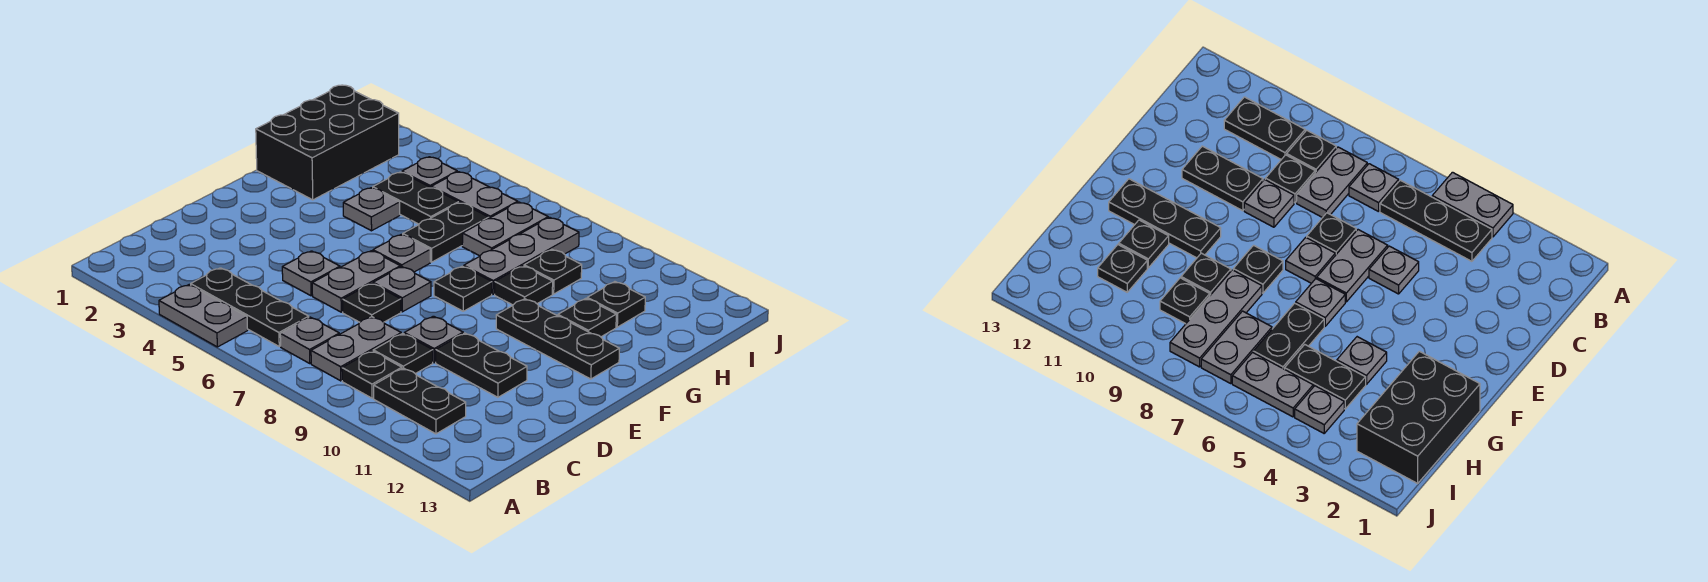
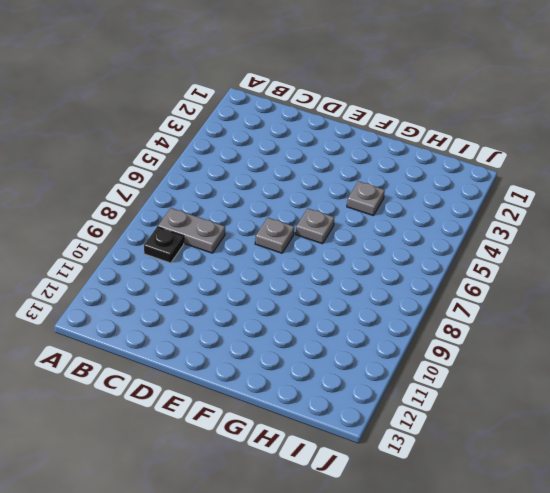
none -> grey 1x2 plate [159,285,248,347]
none -> black 1x3 plate [191,268,309,346]
none -> grey 1x1 plate [280,317,339,364]

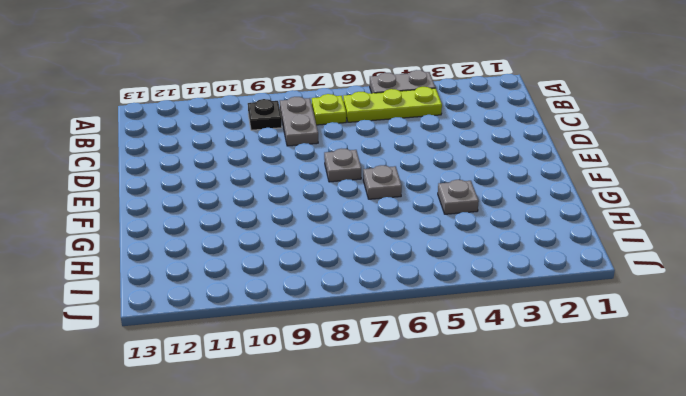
lime 1x3 plate [343,87,442,122] -> black 1x3 plate [191,268,309,346]
lime 1x1 plate [312,94,346,125] -> grey 1x1 plate [280,317,339,364]
none -> black 1x2 plate [374,368,466,434]
none -> black 1x1 plate [373,334,433,374]
none -> grey 1x1 plate [282,251,340,296]

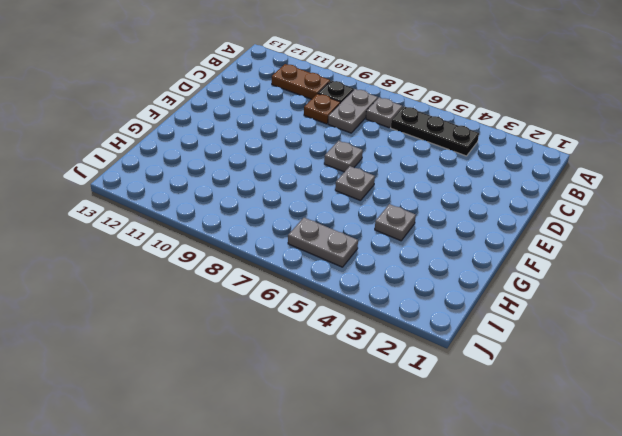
brown 1x2 plate [272,64,330,99] -> black 1x2 plate [374,368,466,434]
brown 1x1 plate [304,94,340,124] -> black 1x1 plate [373,334,433,374]
none -> grey 1x2 plate [159,285,248,347]
none -> grey 1x1 plate [282,251,340,296]
none -> grey 1x2 plate [312,251,400,312]

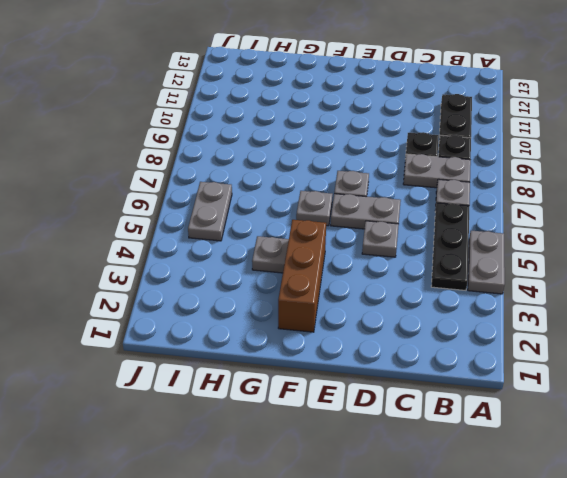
brown 1x3 brick [278,220,326,332] -> none
none -> black 1x1 plate [343,283,401,322]
none -> grey 1x1 plate [404,316,463,363]
none -> black 1x2 plate [436,333,527,397]

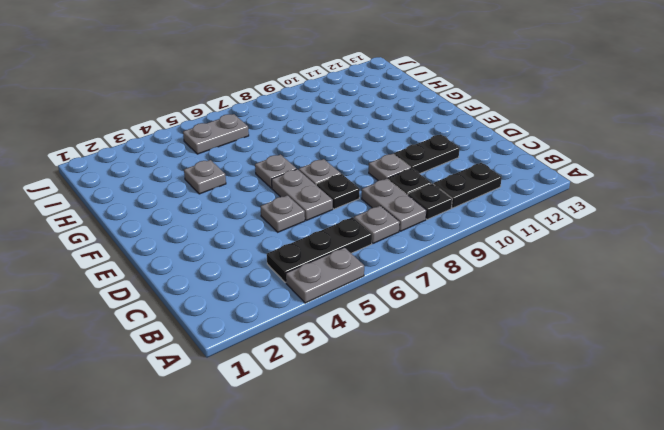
none -> black 1x1 plate [434,266,492,311]
none -> black 1x3 plate [496,299,619,379]
none -> black 2x3 brick [256,85,399,200]

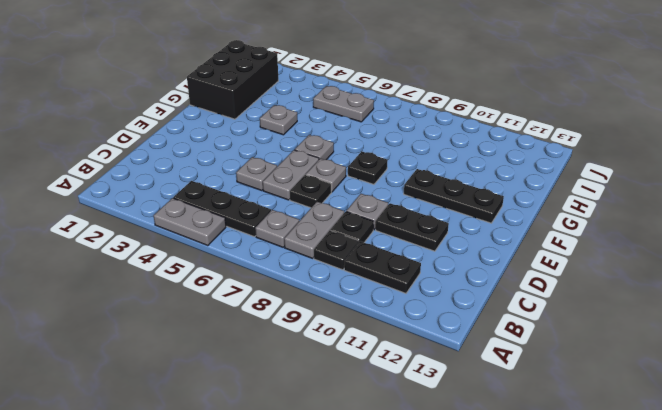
none -> black 1x2 plate [403,203,489,262]
none -> grey 1x3 plate [464,217,579,294]
none -> black 1x1 plate [495,266,553,305]

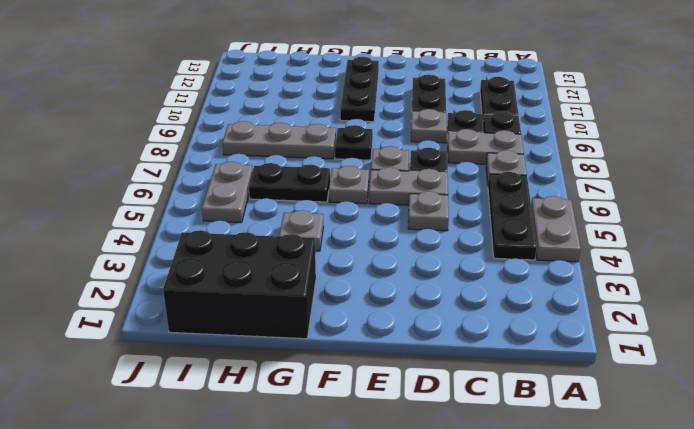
none -> black 1x1 plate [495,266,553,305]
none -> black 1x1 plate [558,298,616,337]
none -> black 1x2 plate [373,172,459,224]

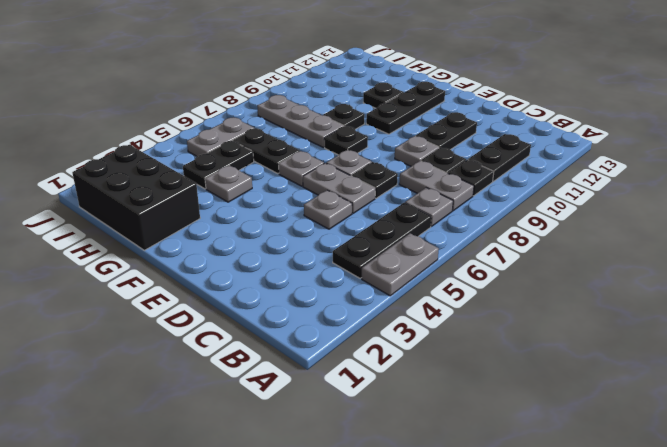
none -> grey 1x2 plate [462,202,548,256]
none -> black 1x1 plate [524,249,582,294]
none -> black 1x1 plate [587,282,645,327]

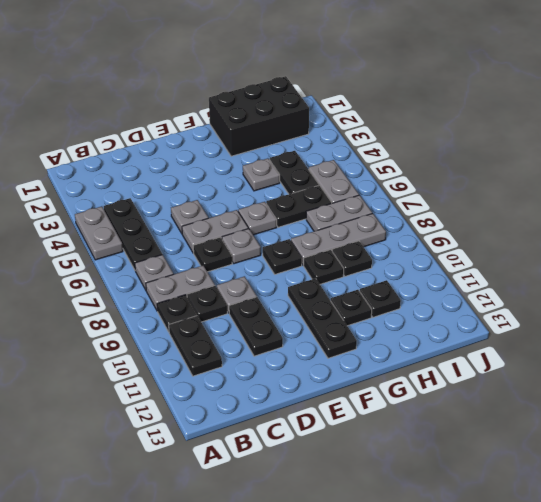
none -> grey 1x1 plate [402,157,457,187]

